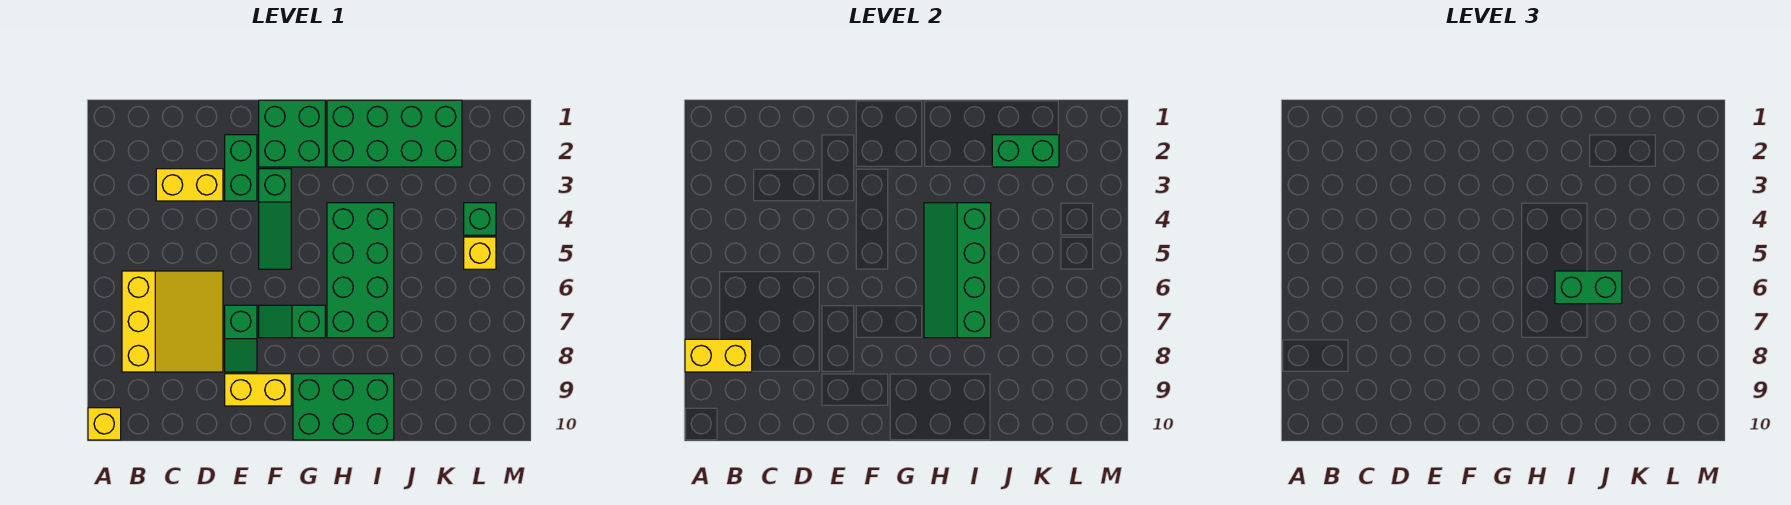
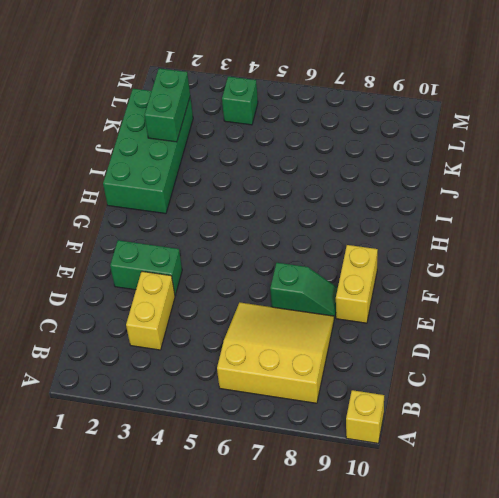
none -> green 2x2 brick [259,100,325,167]
none -> green 1x3 slope [259,169,291,269]
none -> green 1x2 slope [259,305,325,338]

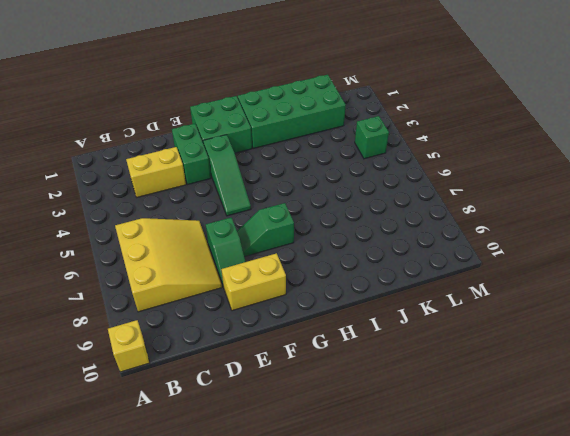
none -> green 2x3 brick [293,374,394,440]
none -> green 2x4 brick [327,203,394,338]
none -> yellow 1x1 brick [464,237,496,269]

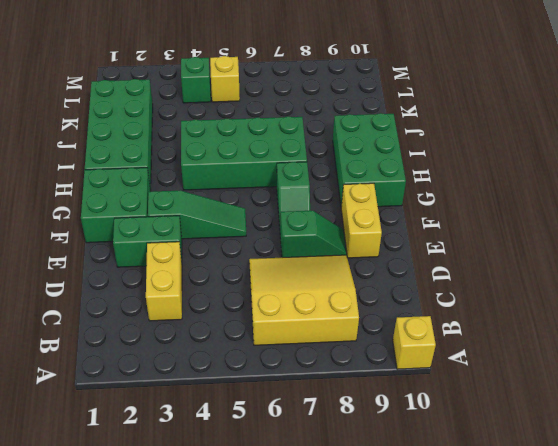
none -> yellow 1x2 brick [685,339,752,372]
none -> green 2x4 slope [924,203,991,338]
none -> green 1x2 brick [992,135,1059,167]

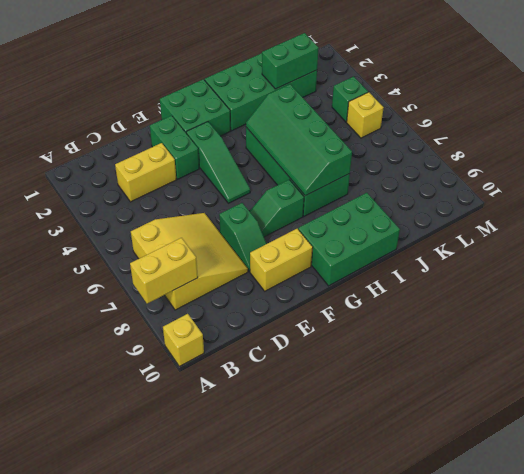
none -> green 1x2 brick [1555,271,1622,304]

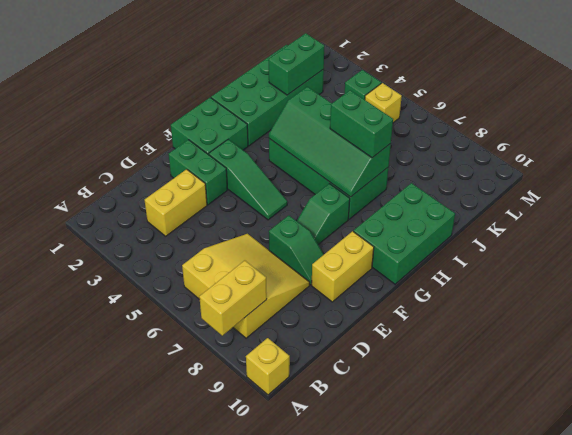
green 1x2 brick [330,90,393,158] -> green 1x2 brick turned to [1555,271,1622,304]

